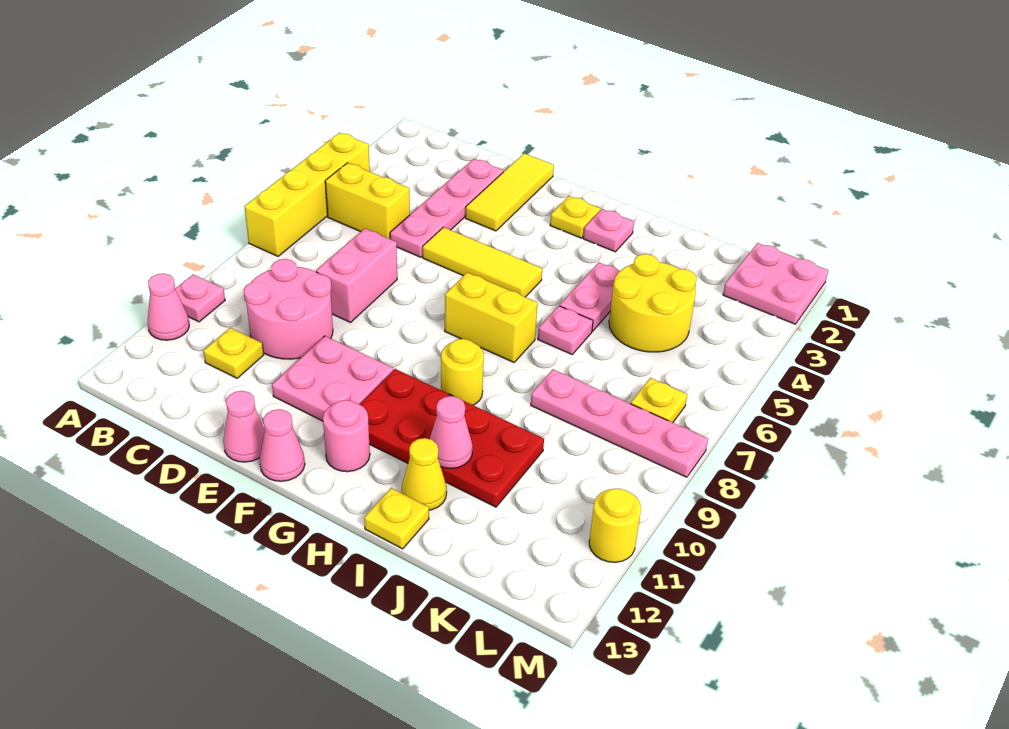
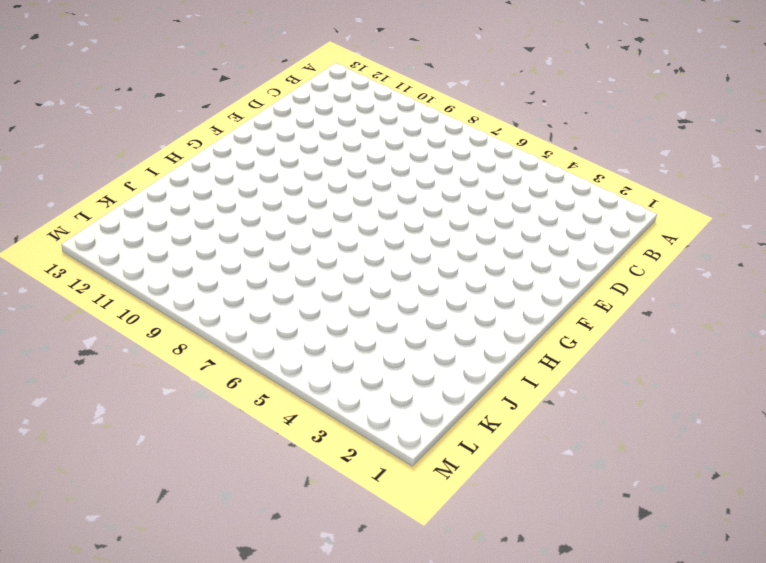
none -> yellow 1x4 brick [244,133,370,256]
none -> pink 1x1 plate [175,274,225,322]
none -> pink 1x1 cone [148,273,189,340]

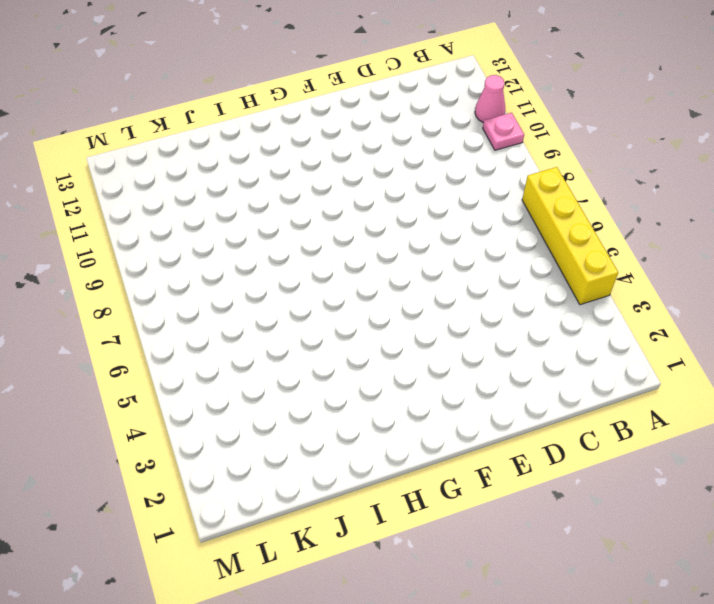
none -> yellow 1x2 brick [325,163,410,239]
none -> pink 2x2 round brick [244,259,333,359]
none -> yellow 1x1 plate [203,328,264,378]

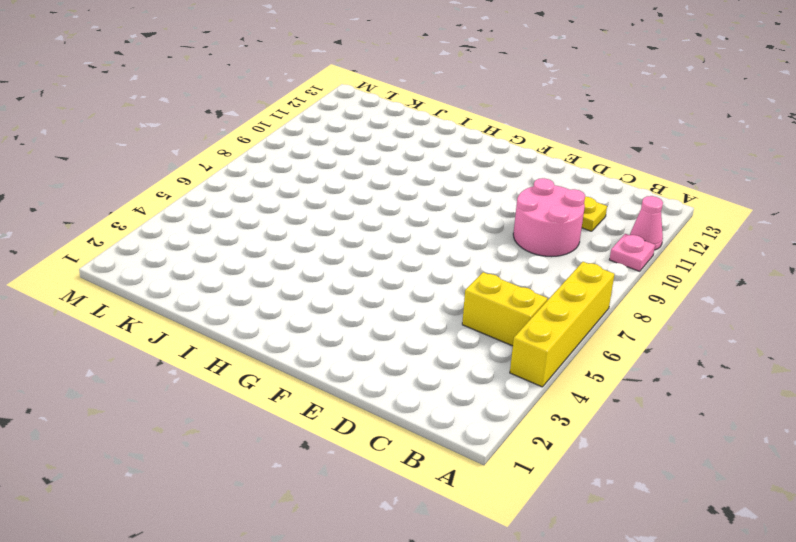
none -> pink 1x4 plate [390,159,503,257]
none -> pink 1x2 brick [316,229,397,322]
none -> yellow 1x3 tile [465,153,554,231]

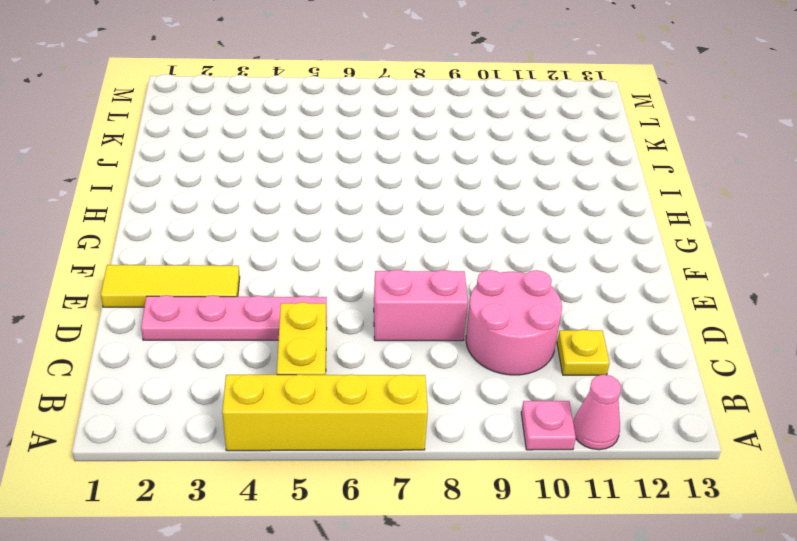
none -> yellow 1x3 tile [423,227,542,297]
none -> pink 2x2 plate [272,336,394,421]
none -> pink 1x1 cone [223,391,265,462]

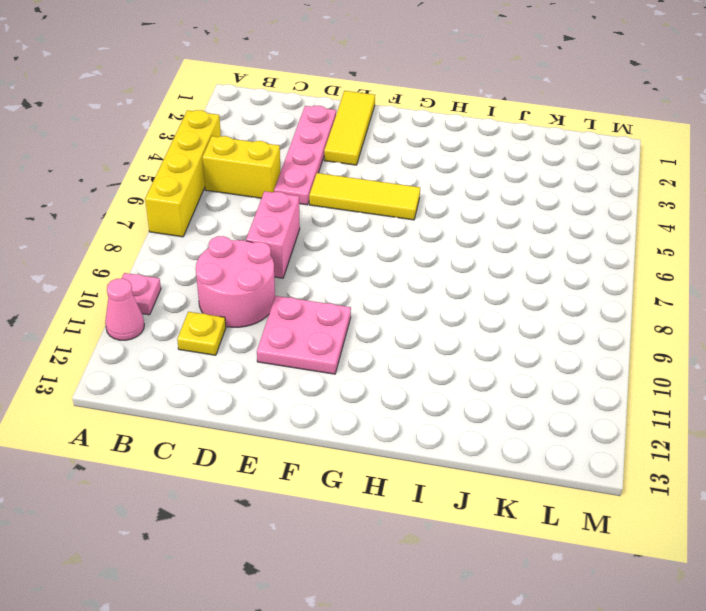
none -> pink 1x1 cone [223,391,265,462]
none -> pink 1x1 cone [260,409,305,481]
none -> yellow 1x1 plate [550,196,600,238]

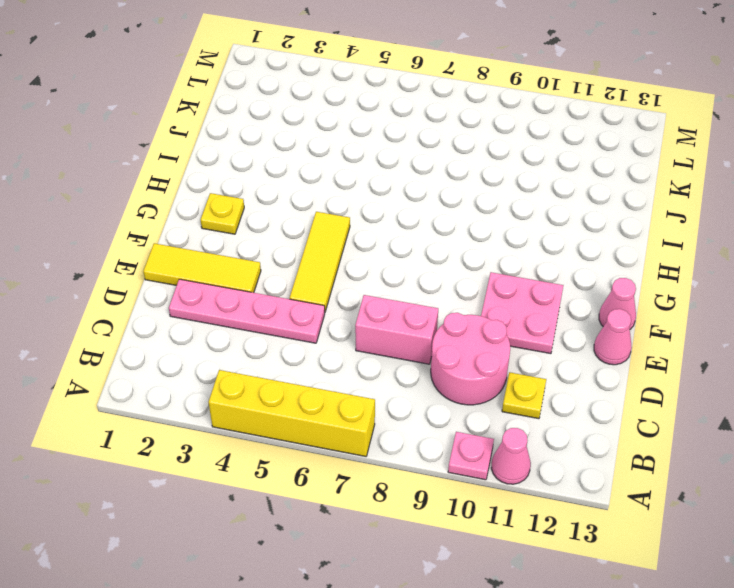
none -> yellow 1x2 brick [325,163,410,239]
none -> yellow 1x2 brick [445,272,538,362]
none -> red 2x4 plate [360,369,544,507]

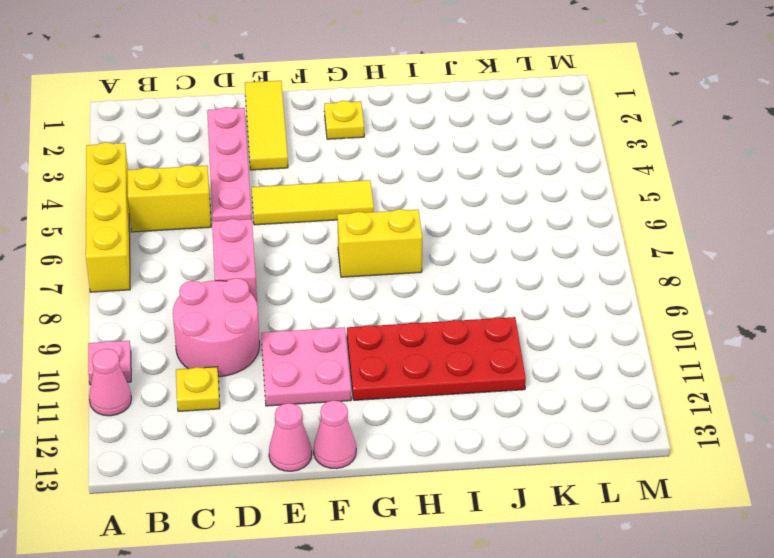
none -> pink 1x1 round brick [323,400,370,472]
none -> pink 1x1 plate [583,209,634,252]
none -> yellow 1x1 round brick [441,339,484,405]

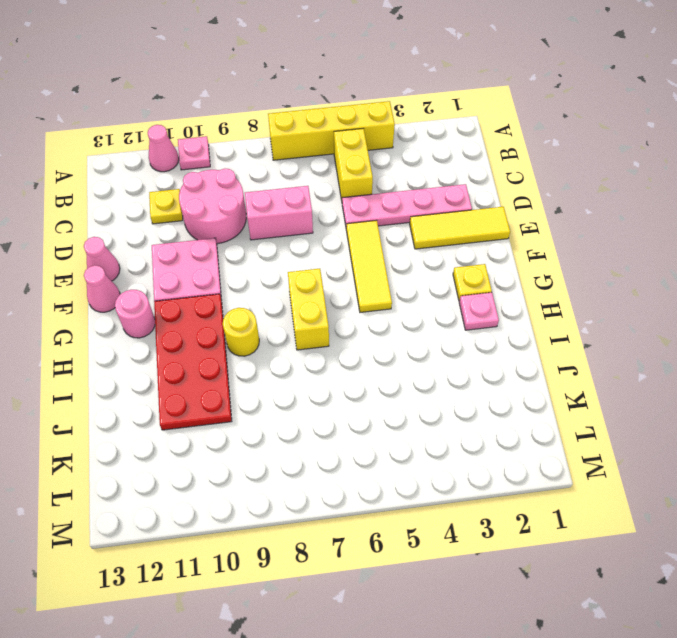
none -> pink 1x2 plate [560,263,620,331]
none -> pink 1x1 plate [538,306,593,354]
none -> yellow 1x1 cone [402,438,447,510]

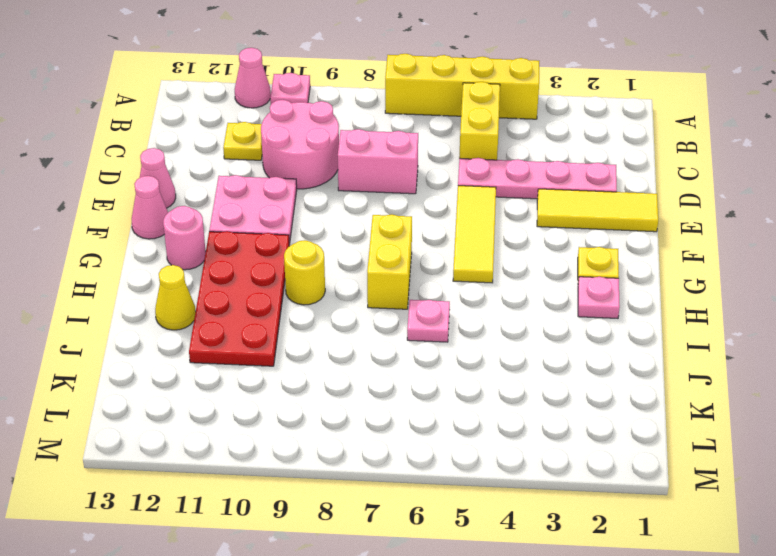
none -> pink 1x2 plate [560,263,620,331]
none -> yellow 1x1 plate [364,488,429,549]
none -> yellow 2x2 round brick [609,254,697,352]

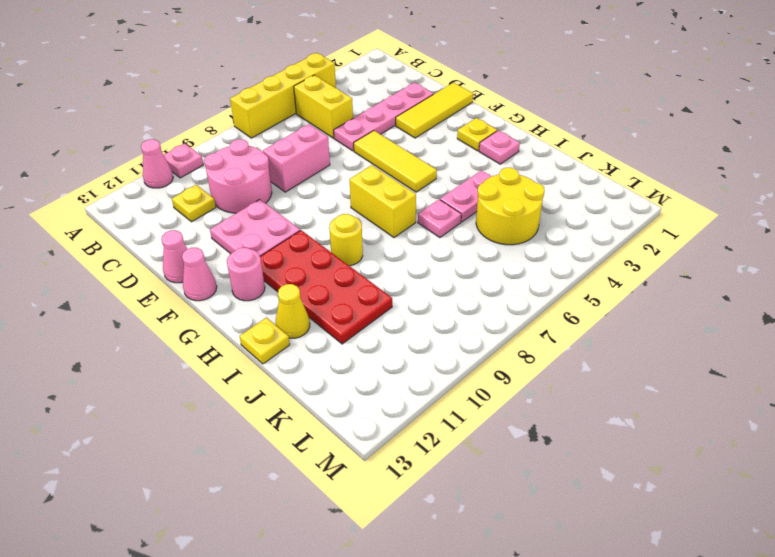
none -> pink 1x4 plate [531,369,708,477]
none -> pink 2x2 plate [723,243,828,324]
none -> yellow 1x1 plate [631,378,687,423]

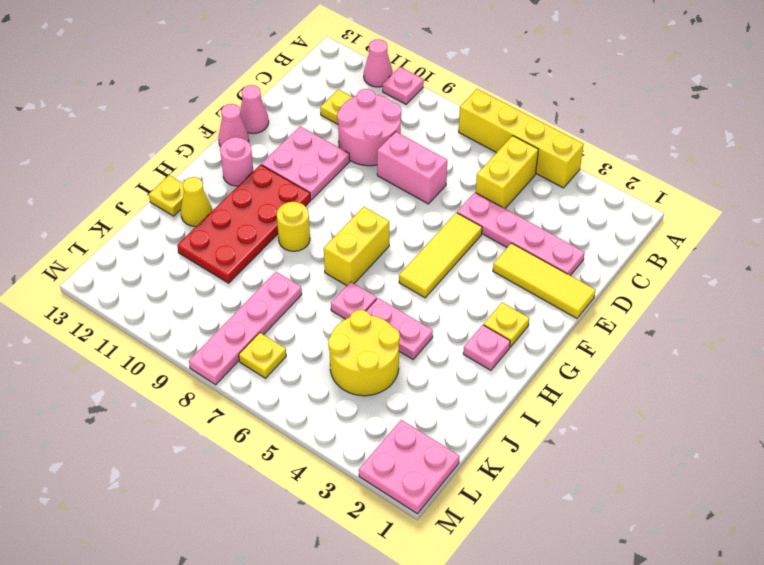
none -> yellow 1x1 round brick [589,488,641,562]
none -> pink 1x1 cone [430,396,473,469]

